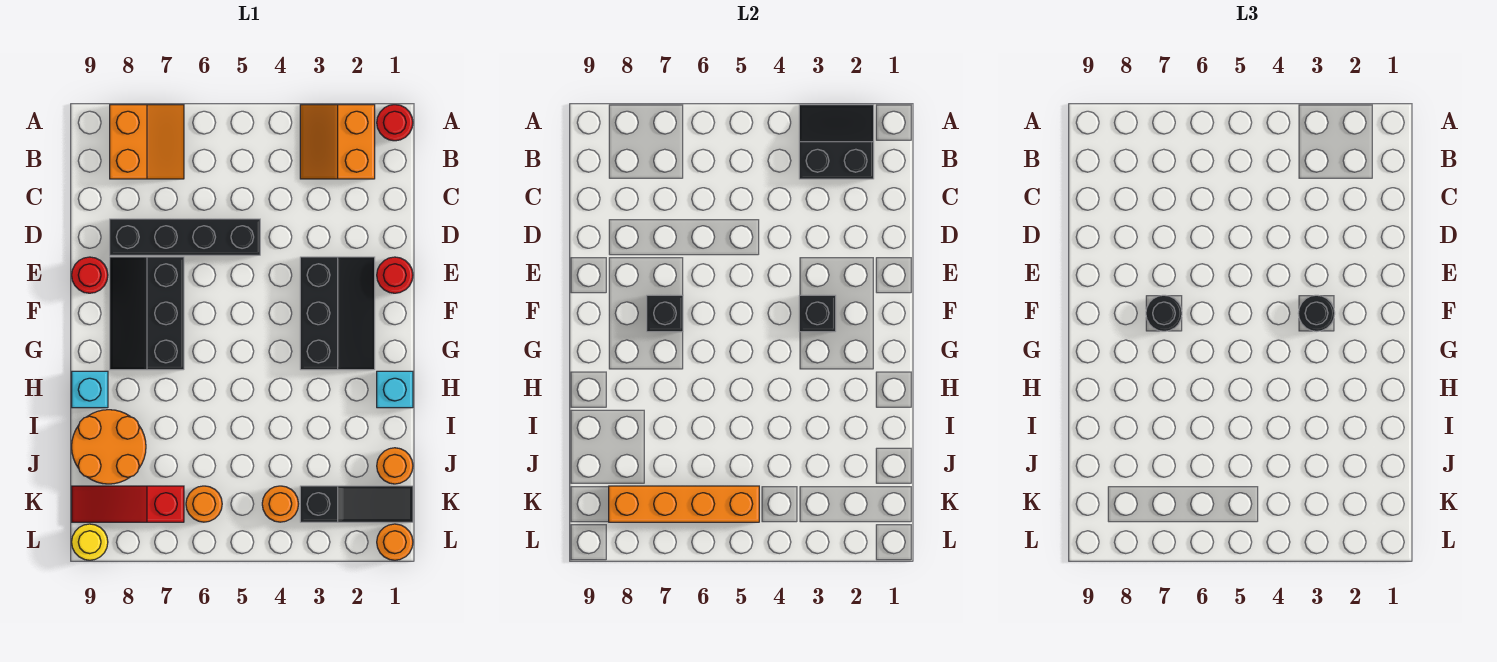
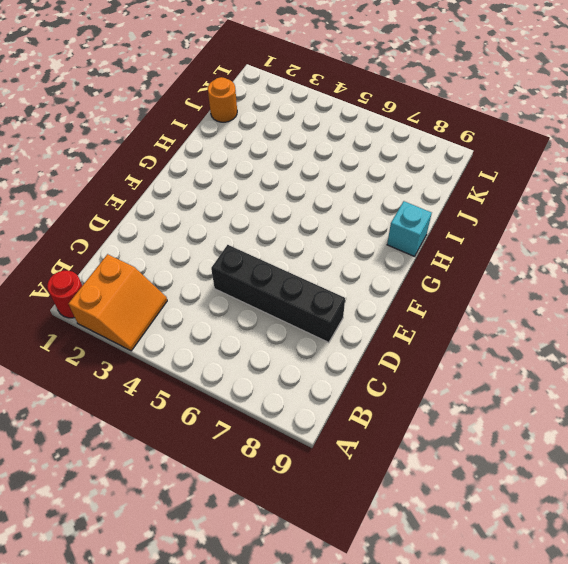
none -> orange 2x2 slope [110,105,184,179]
none -> red 1x1 round brick [377,257,413,293]
none -> black 2x3 slope [300,257,375,370]

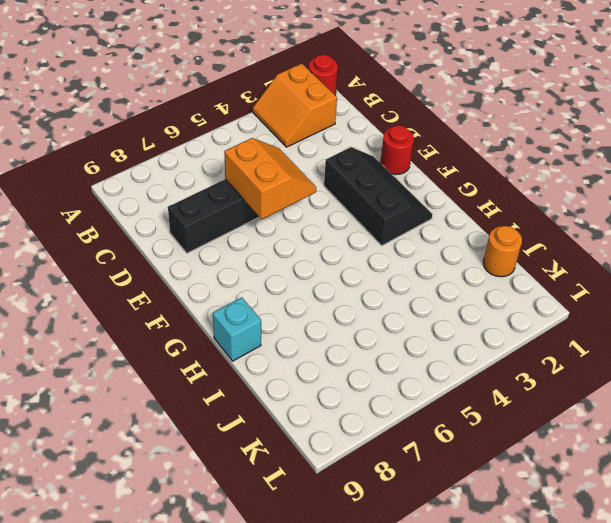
orange 2x2 slope [224,138,316,219] -> orange 2x2 slope moved to [110,105,184,179]
none -> black 2x3 slope [110,257,184,370]
none -> red 1x1 round brick [72,257,108,293]
none -> cyan 1x1 brick [377,371,413,408]

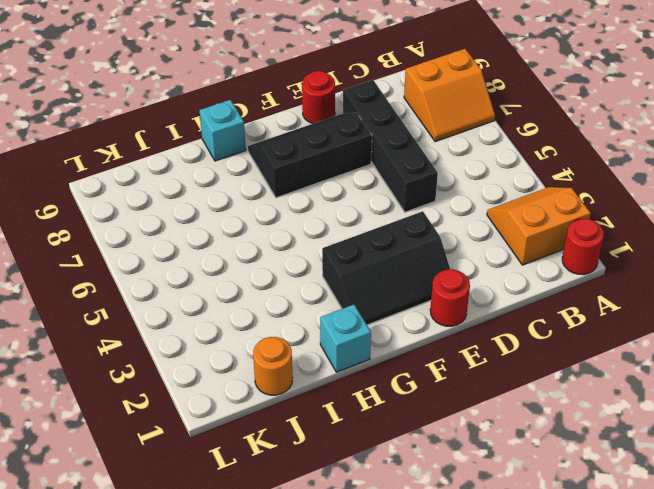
none -> orange 2x2 round brick [72,410,146,484]
none -> black 1x3 slope [300,486,413,522]
none -> orange 1x1 round brick [262,486,298,522]

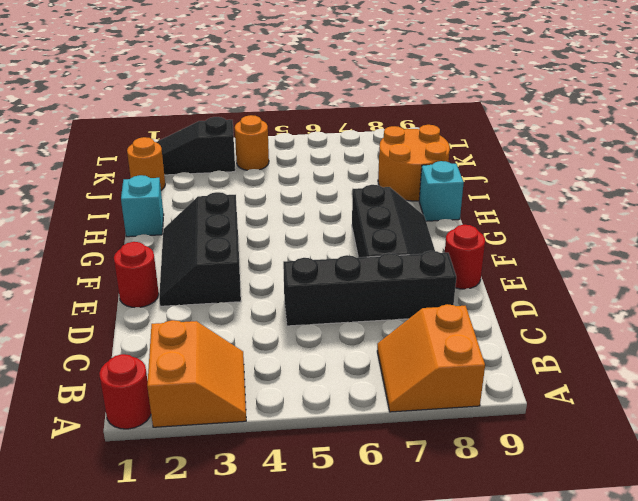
none -> orange 1x1 round brick [186,486,222,522]
none -> red 1x3 slope [72,486,184,522]
none -> orange 1x1 round brick [377,524,413,560]

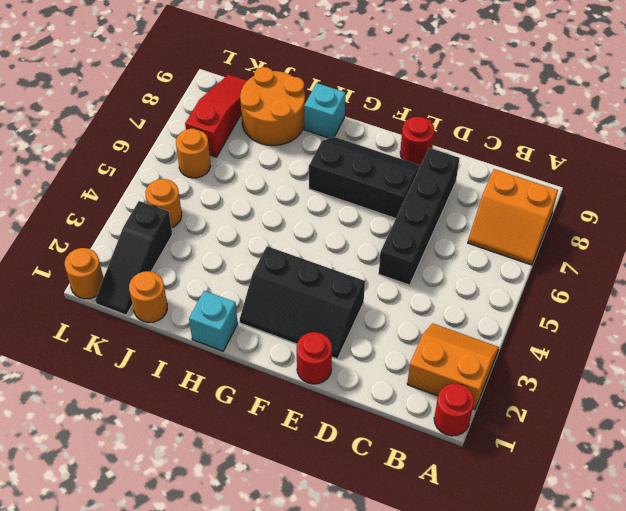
none -> yellow 1x1 round brick [72,524,108,560]
none -> black 2x2 slope [799,105,874,179]
none -> black 1x1 brick [799,295,836,332]

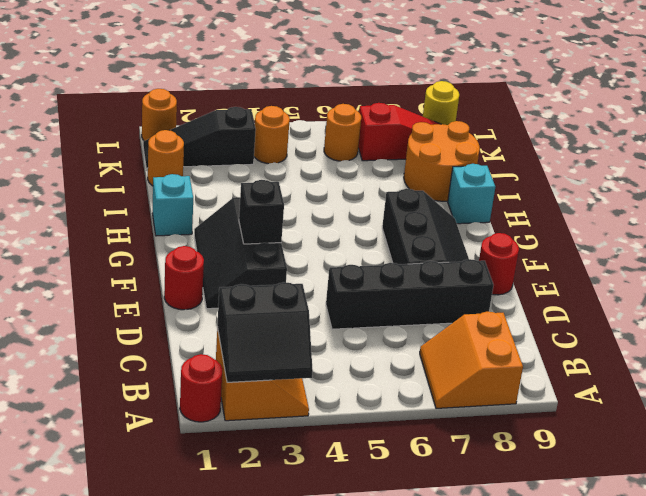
none -> black 1x1 brick [647,295,683,332]
none -> orange 1x4 brick [609,486,759,522]
none -> black 1x1 round brick [1298,295,1335,331]

